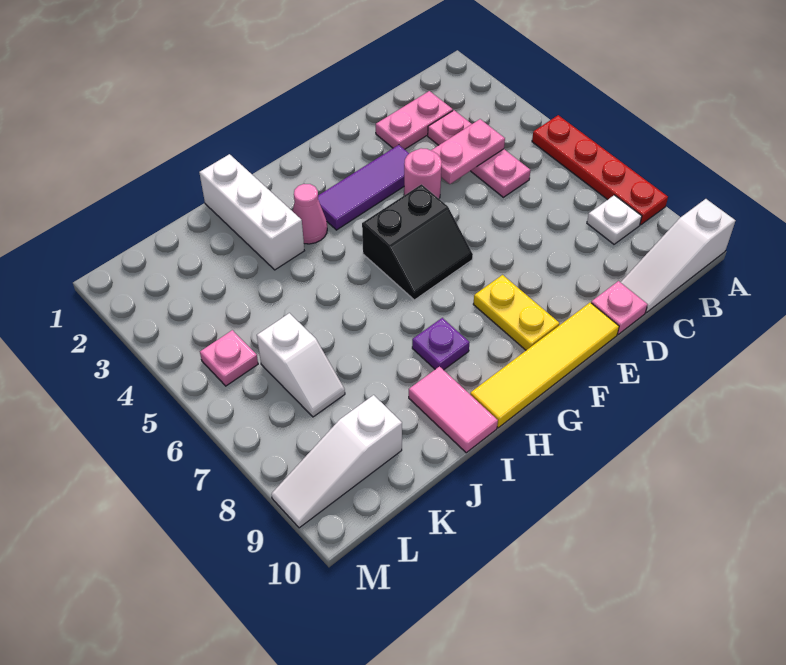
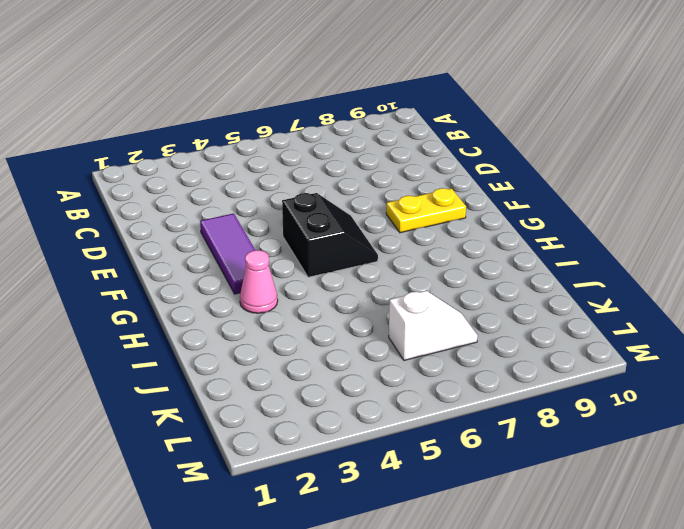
none -> red 1x4 plate [532,115,668,225]
none -> white 1x3 slope [621,199,736,313]
none -> white 1x1 plate [587,195,642,244]

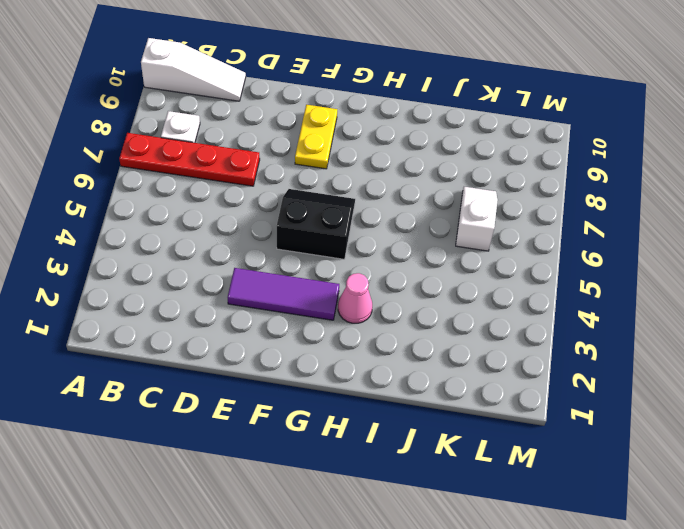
red 1x4 plate [119,133,260,186] -> red 1x4 plate turned to [532,115,668,225]
none -> pink 1x2 plate [376,91,453,149]
none -> pink 1x3 plate [428,110,530,197]
none -> pink 1x1 plate [591,281,648,334]

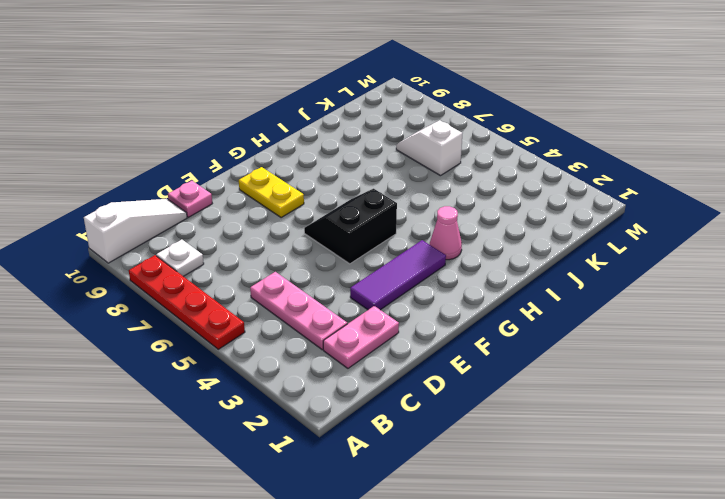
none -> pink 1x1 round brick [404,148,442,198]
none -> yellow 1x4 tile [470,303,619,428]
none -> purple 1x1 plate [412,318,470,370]

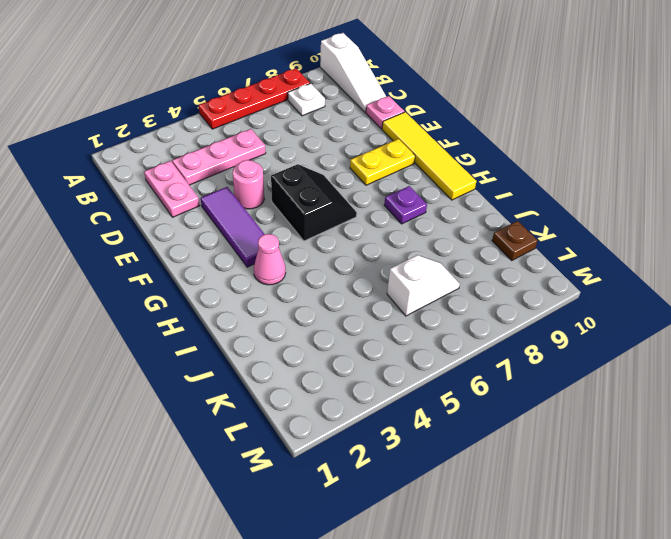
brown 1x1 plate [492,221,538,261] -> none
none -> white 1x3 brick [199,154,304,270]
none -> pink 1x2 tile [409,366,498,453]
none -> white 1x3 slope [271,395,402,528]

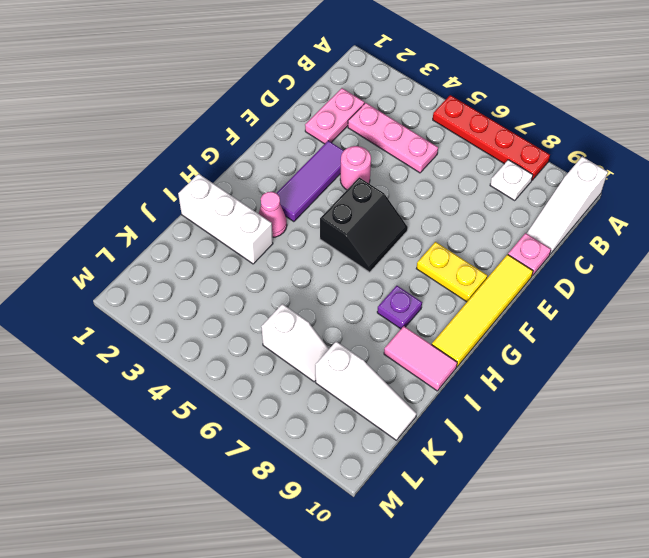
white 1x3 slope [315,342,417,440] -> white 1x3 slope turned to [271,395,402,528]
none -> pink 1x1 plate [200,330,258,386]
none -> pink 1x2 plate [431,119,505,184]

